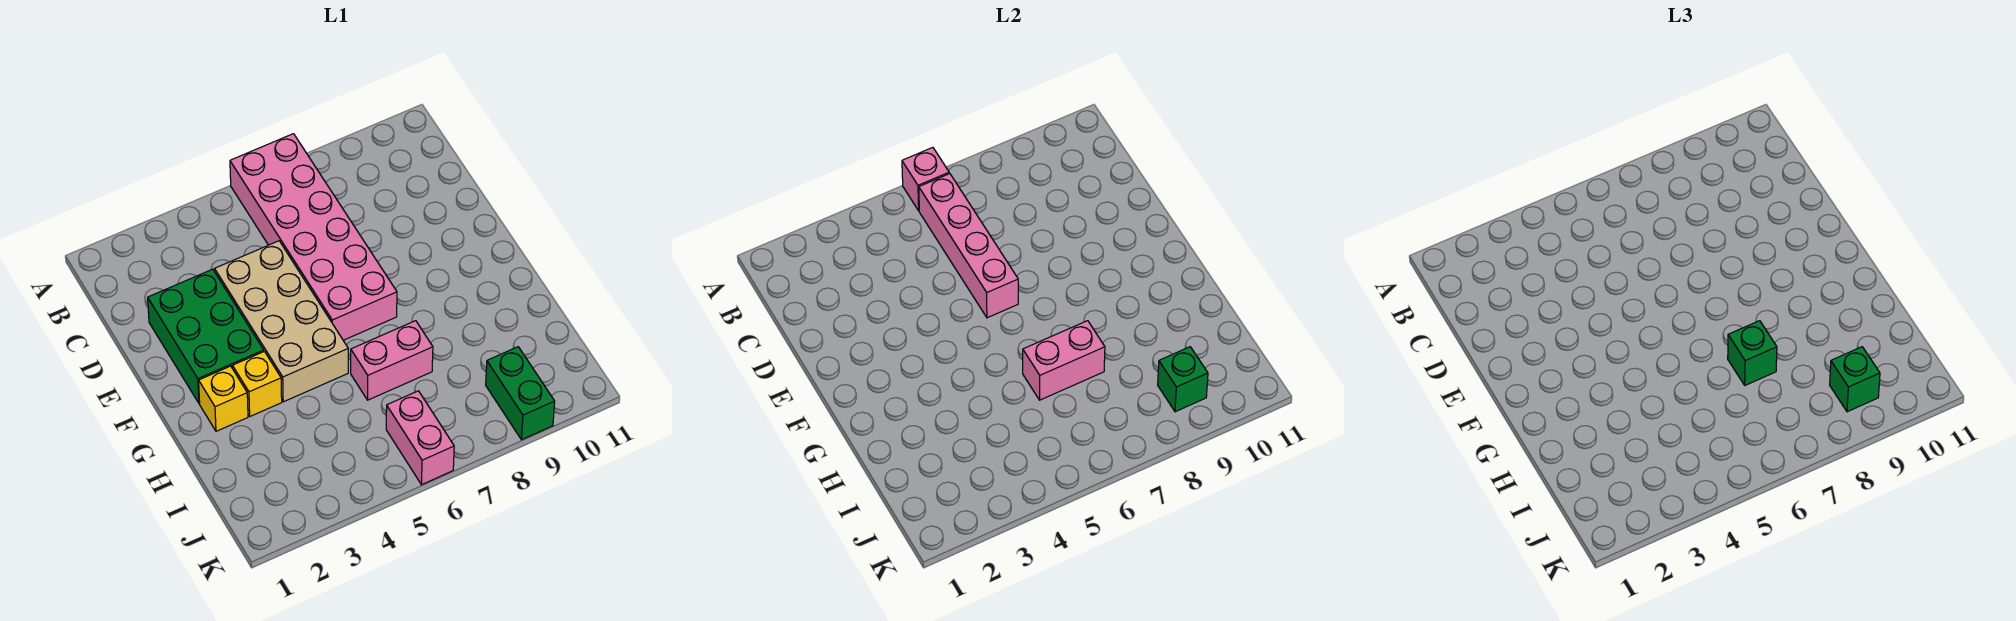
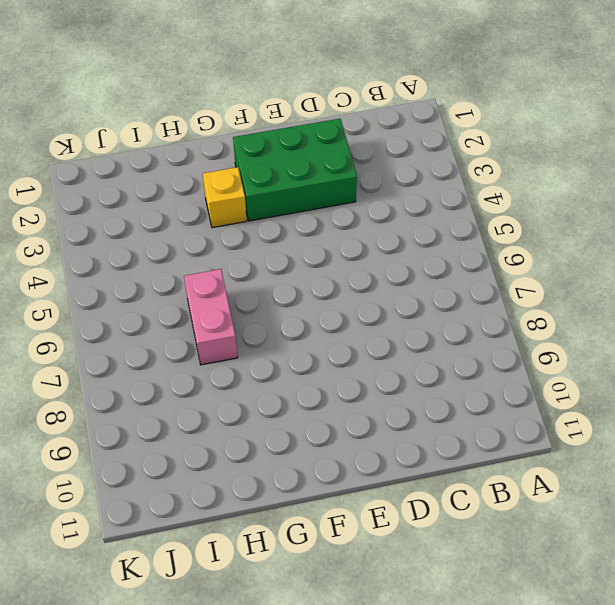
none -> pink 2x6 brick [230,134,397,340]
none -> tan 2x4 brick [215,241,348,402]
none -> yellow 1x1 brick [199,366,248,431]

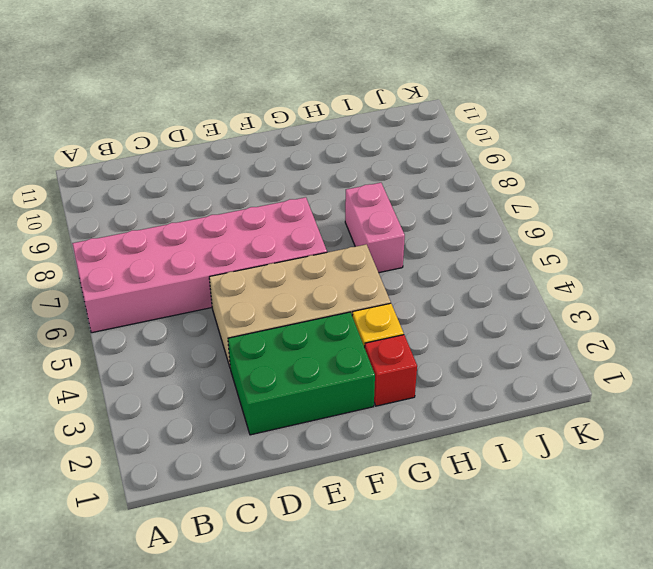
red 1x1 brick [365,335,417,406] -> yellow 1x1 brick [199,366,248,431]
none -> pink 1x2 brick [386,391,454,485]
none -> green 1x2 brick [486,347,555,440]
none -> pink 1x1 brick [902,148,949,211]

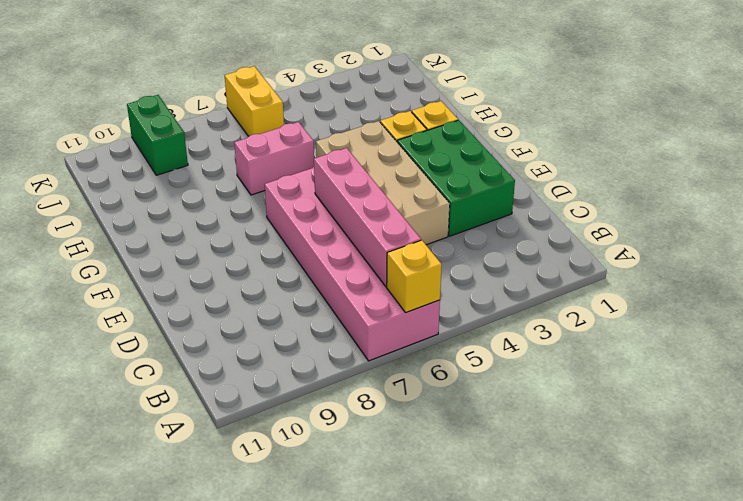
yellow 1x1 brick [387,240,442,313] -> pink 1x1 brick [902,148,949,211]
yellow 1x2 brick [225,66,284,136] -> pink 1x2 brick [386,391,454,485]
none -> pink 1x2 brick [1023,321,1105,400]
none -> green 1x1 brick [1158,347,1208,412]
none -> green 1x1 brick [1728,321,1777,385]

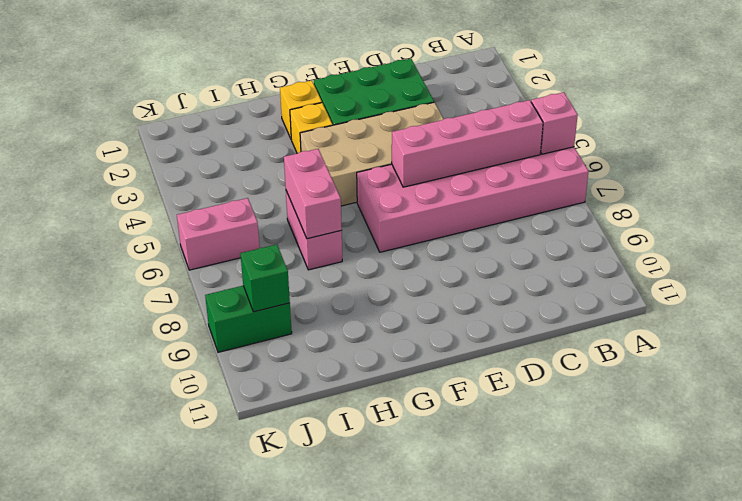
none -> green 1x1 brick [1728,321,1777,385]
none -> green 1x1 brick [1830,347,1880,412]

